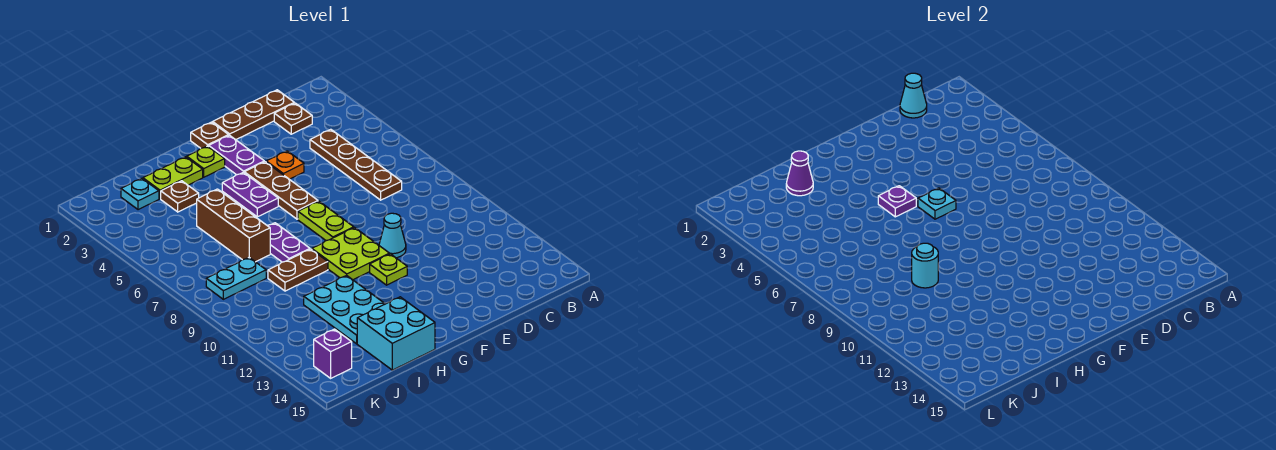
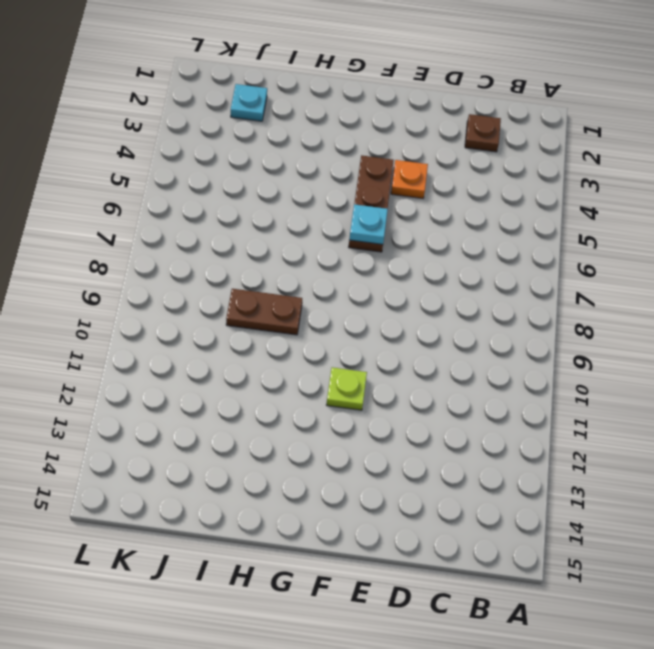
none -> brown 1x3 plate [213,90,294,140]
none -> brown 1x4 plate [310,129,402,200]
none -> cyan 1x1 cone [379,213,406,258]

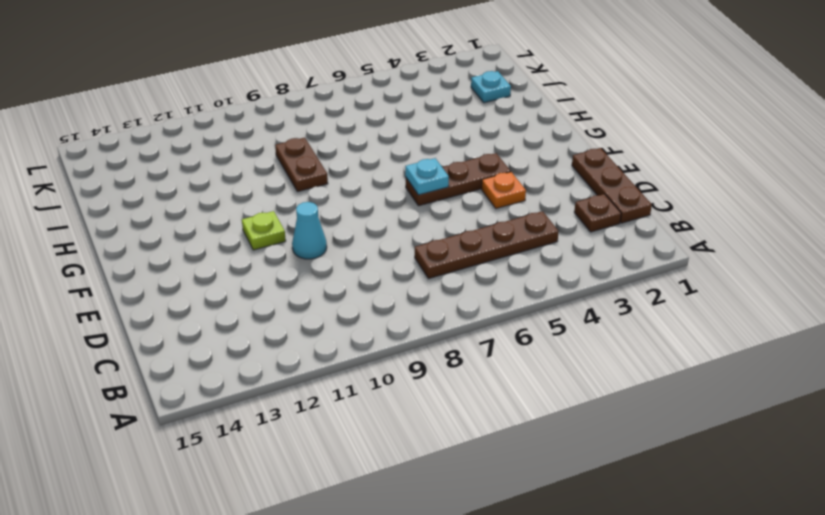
none -> brown 1x1 plate [191,122,229,148]
none -> purple 1x2 plate [209,135,264,175]
none -> lime 1x2 plate [298,201,354,241]

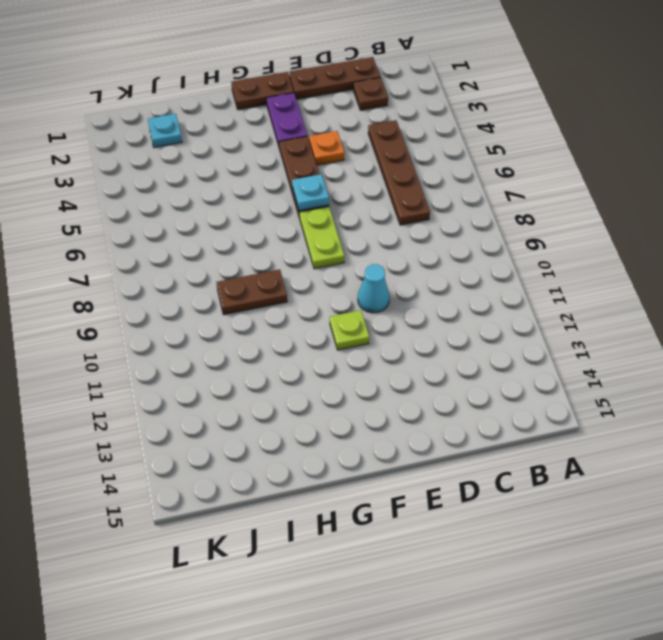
brown 1x2 plate [231,72,294,110] -> brown 1x1 plate [191,122,229,148]
none -> lime 2x2 plate [312,228,390,280]
none -> lime 1x1 plate [187,146,225,177]
none -> purple 1x2 plate [222,172,278,217]

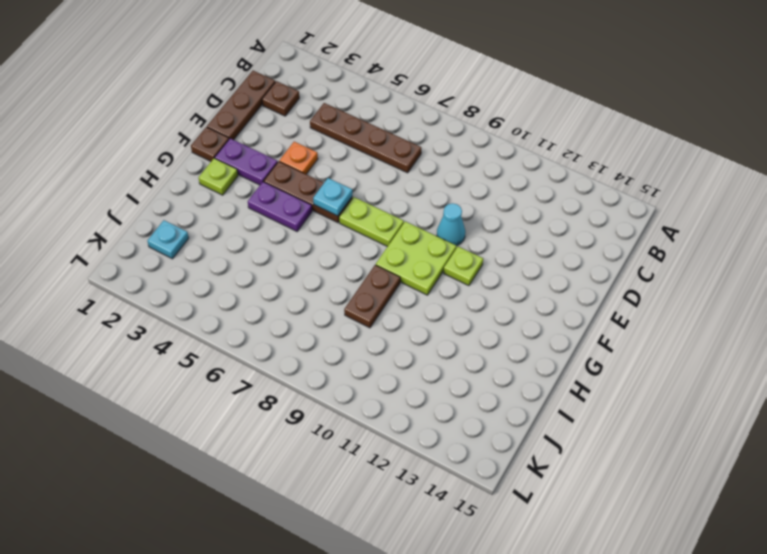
none -> lime 1x2 plate [143,157,203,199]
none -> purple 1x2 plate [268,223,310,262]
none -> cyan 2x3 plate [304,275,385,344]

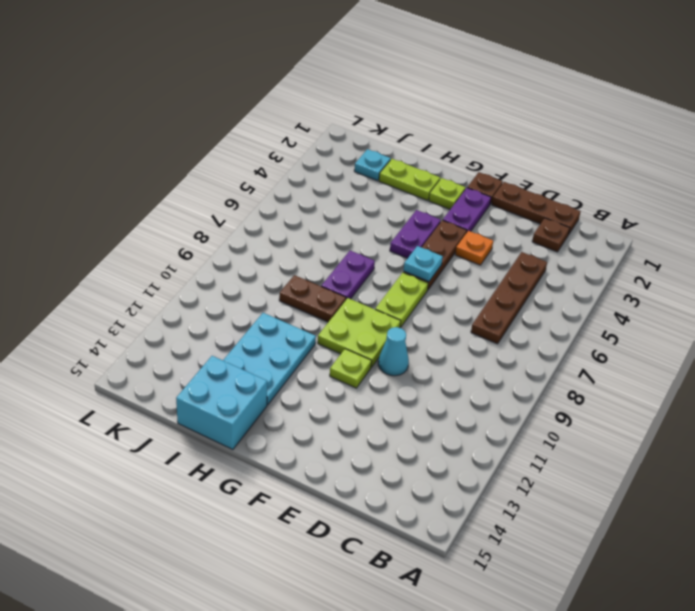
none -> brown 1x1 plate [161,181,199,212]
none -> brown 1x3 brick [197,189,270,262]
none -> cyan 1x2 plate [206,258,266,299]

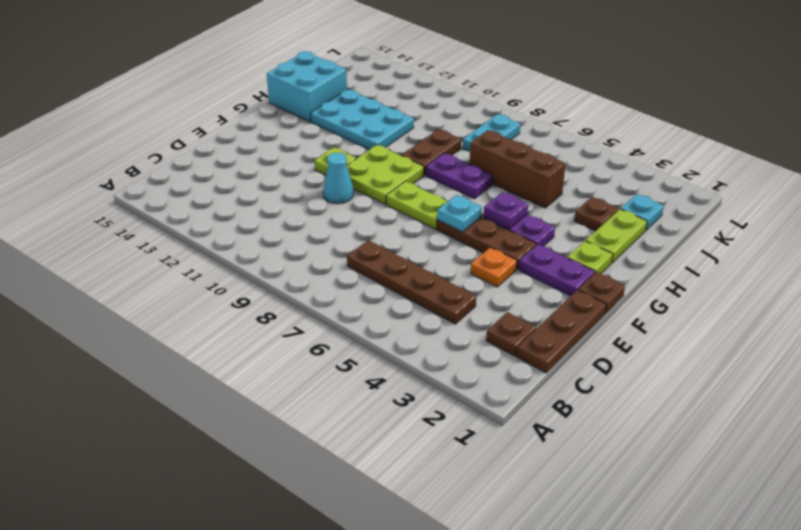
none -> purple 1x1 brick [314,329,352,378]
none -> cyan 1x1 cone [900,73,927,118]
none -> purple 1x1 cone [786,151,813,196]

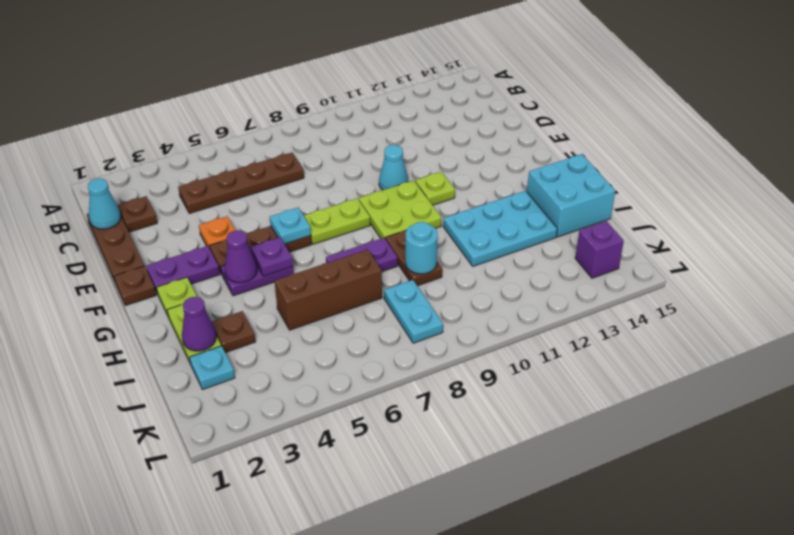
purple 1x1 cone [224,230,257,283] -> none

